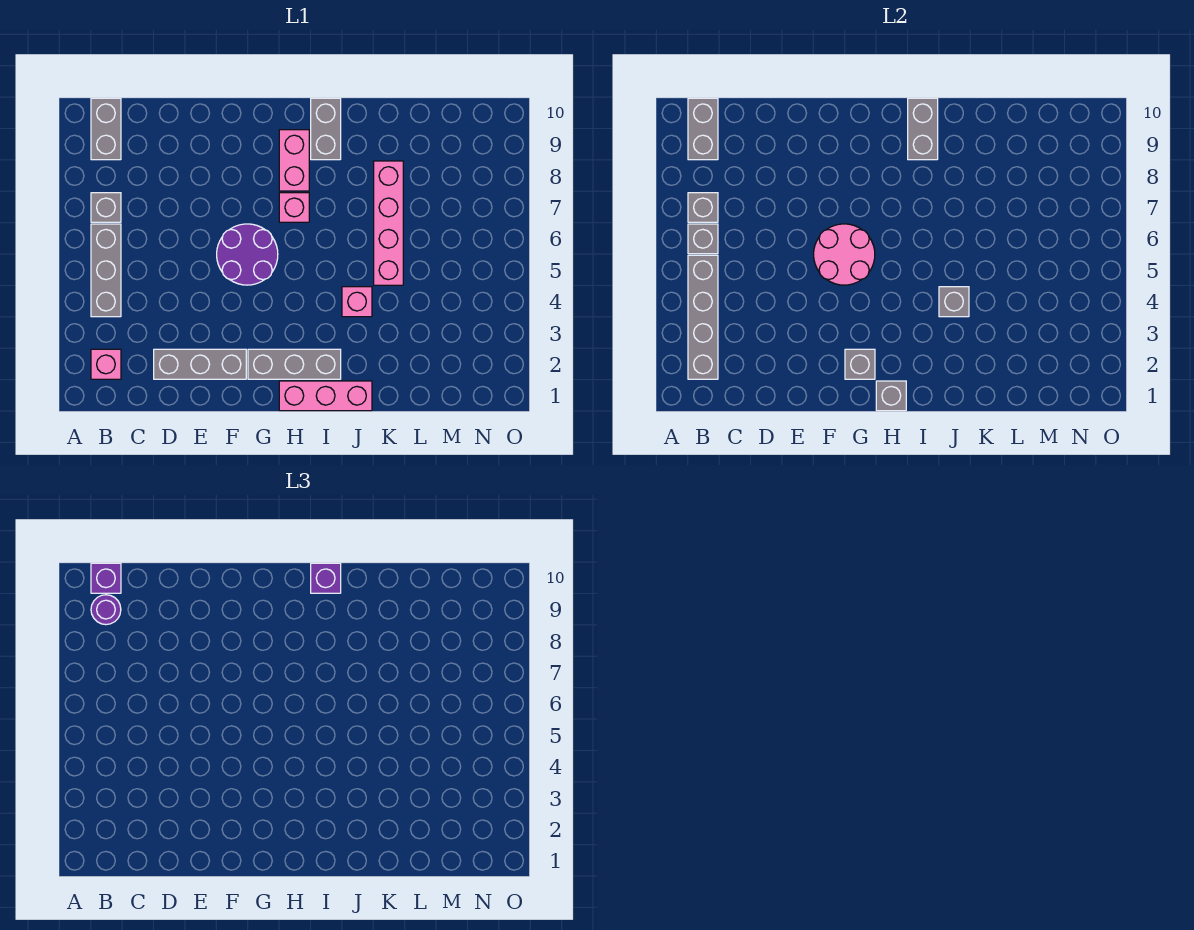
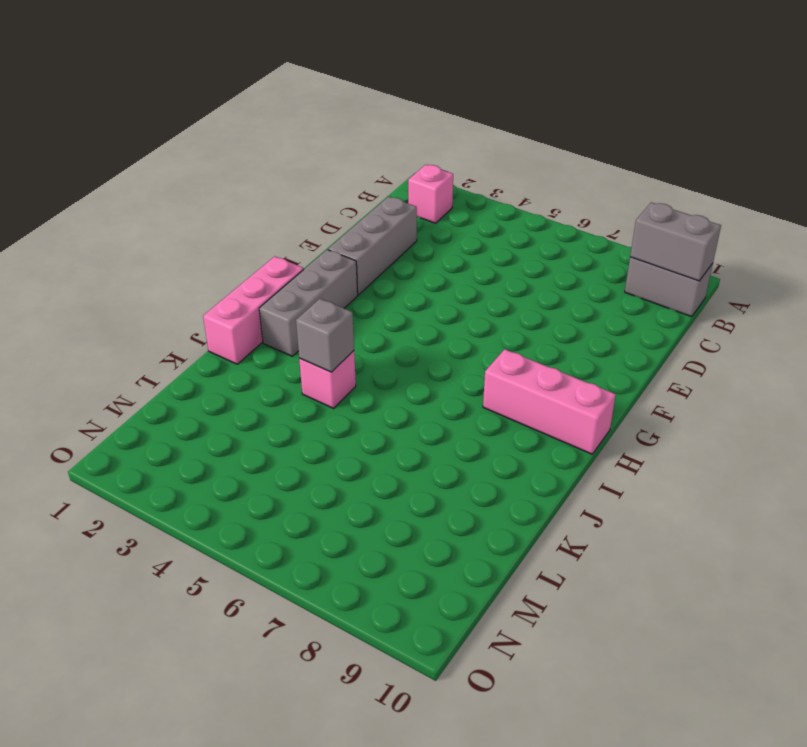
pink 1x3 brick [483,349,616,454] -> pink 1x2 brick [279,130,309,191]
none -> grey 1x3 brick [91,224,121,317]
none -> grey 1x1 brick [91,193,121,222]
none -> purple 2x2 round brick [217,224,278,285]

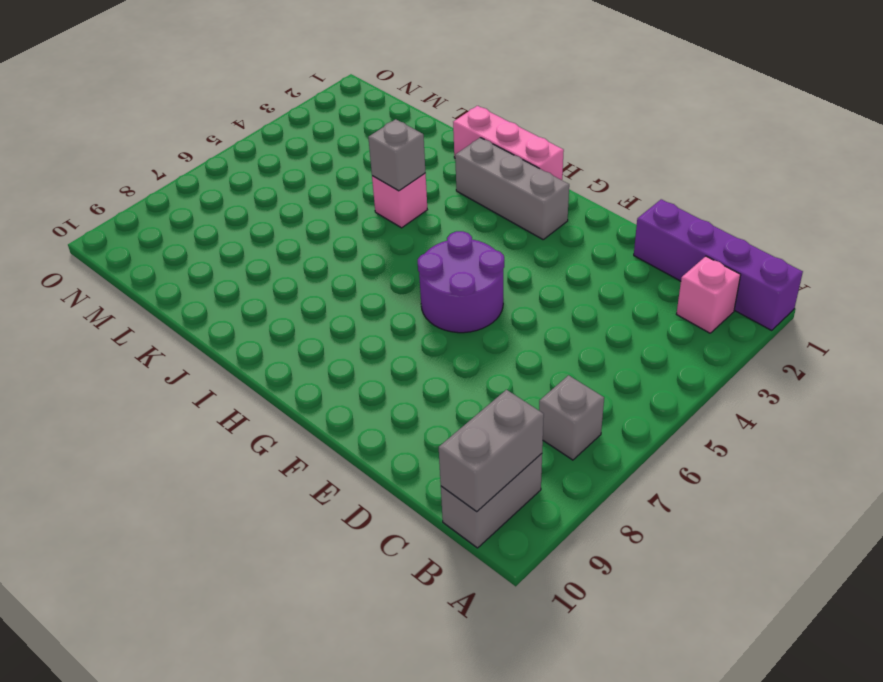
purple 1x4 brick [634,199,803,331] -> none
none -> grey 1x3 brick [91,224,121,317]
none -> grey 1x3 brick [154,349,246,379]
none -> pink 1x1 brick [279,193,309,222]

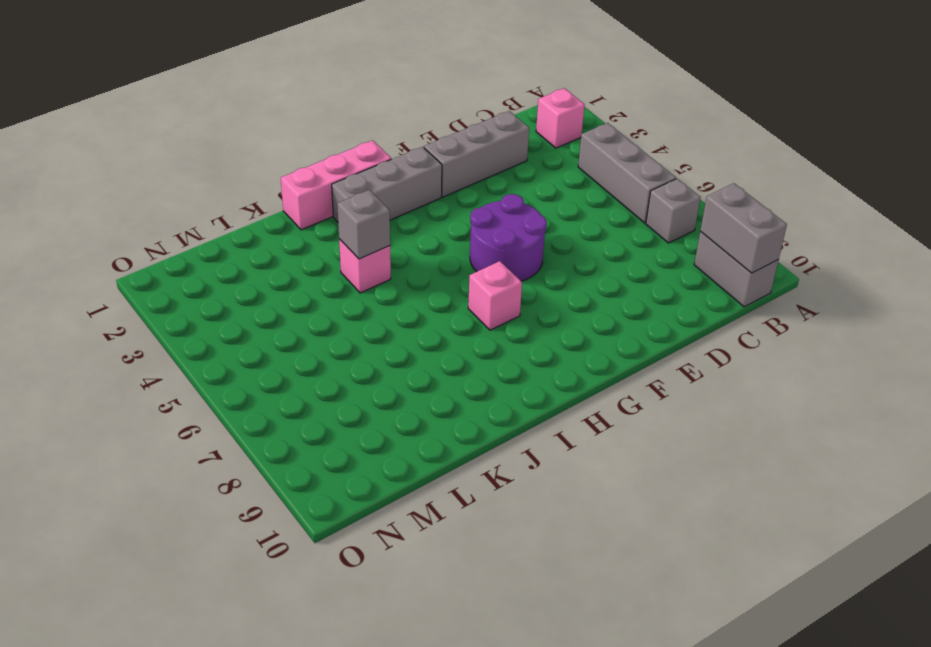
none -> pink 1x2 brick [279,130,309,191]
none -> grey 1x2 brick [311,98,341,160]
none -> pink 1x4 brick [374,161,403,285]

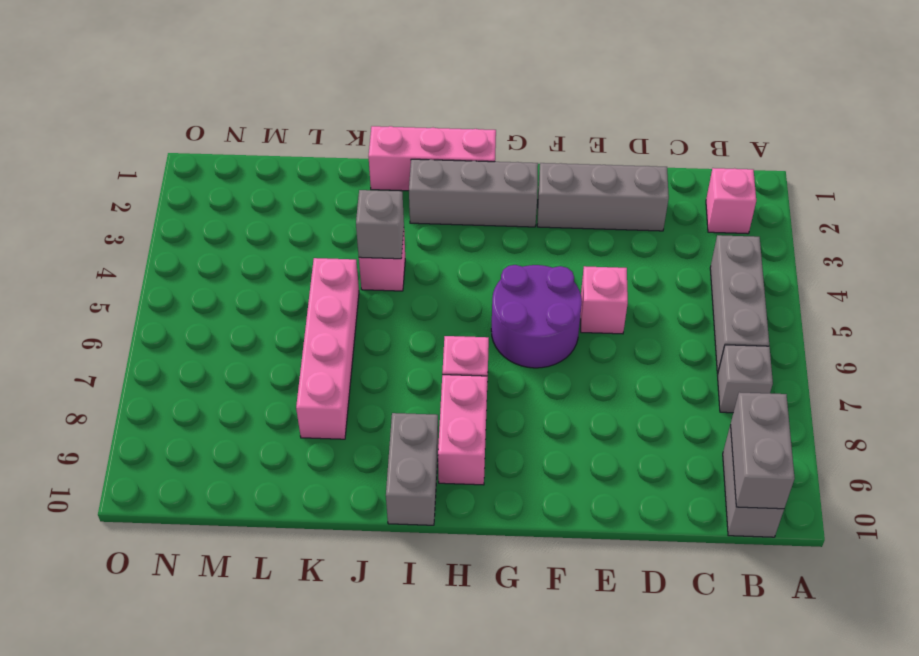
pink 1x1 brick [581,266,628,334] -> none
none -> grey 1x4 brick [688,255,718,379]
none -> grey 1x1 brick [688,224,718,254]
none -> grey 1x1 brick [688,193,718,222]

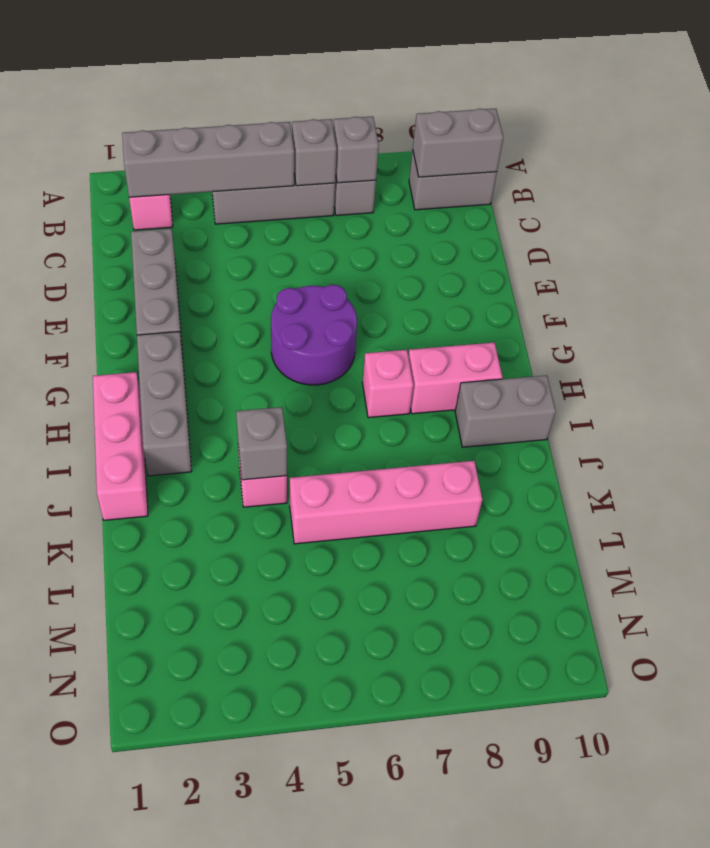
none -> pink 2x2 round brick [814,224,875,285]
none -> grey 1x1 brick [845,349,875,379]
none -> grey 1x1 brick [876,381,906,411]

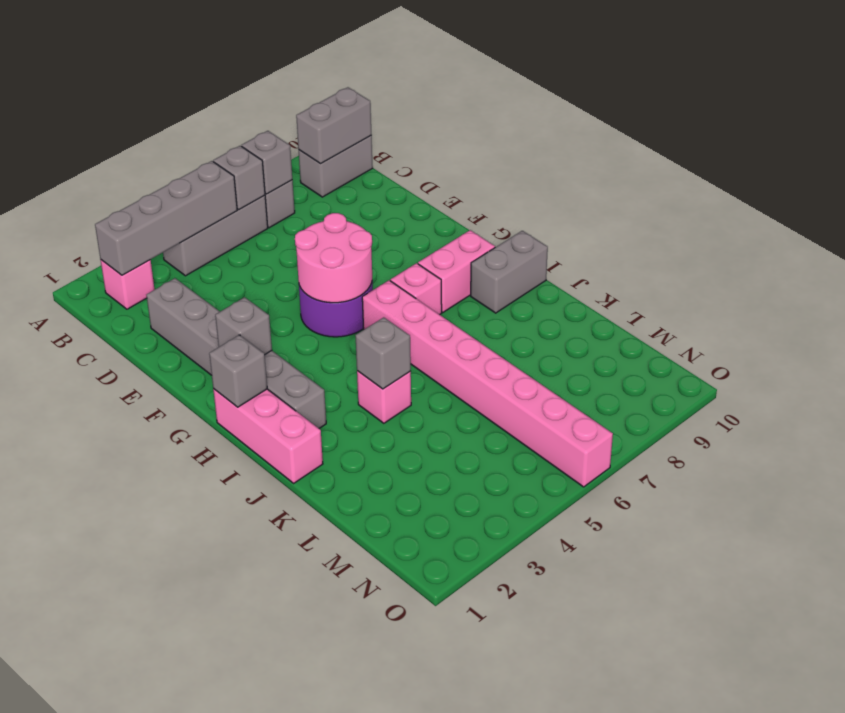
pink 1x8 brick [362,280,613,487] -> pink 1x4 brick [374,161,403,285]
none -> grey 1x2 brick [908,98,938,160]
none -> purple 1x1 round brick [91,595,121,625]
none -> purple 1x1 brick [91,563,121,593]

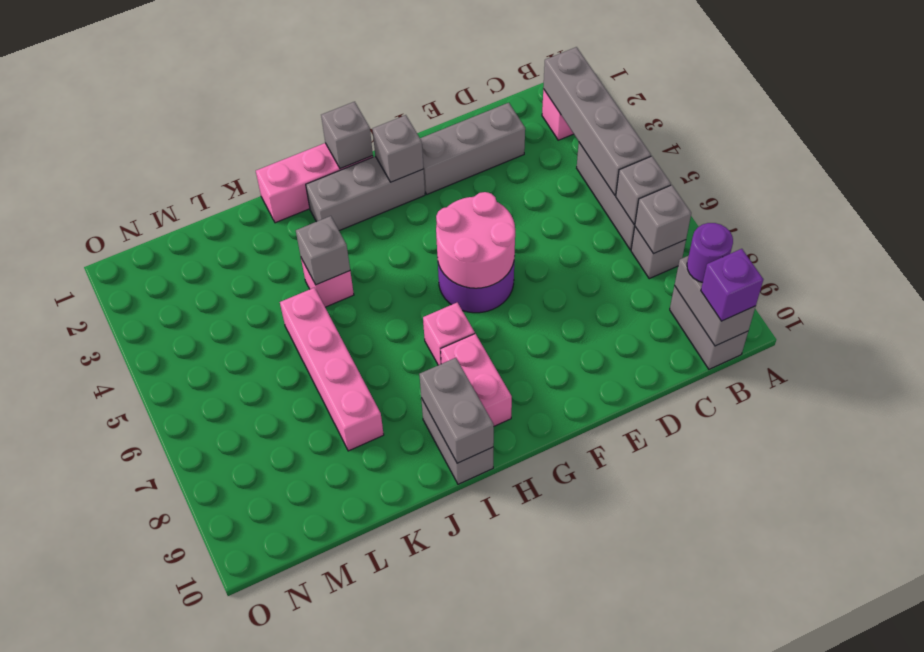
none -> purple 1x1 brick [311,563,341,593]

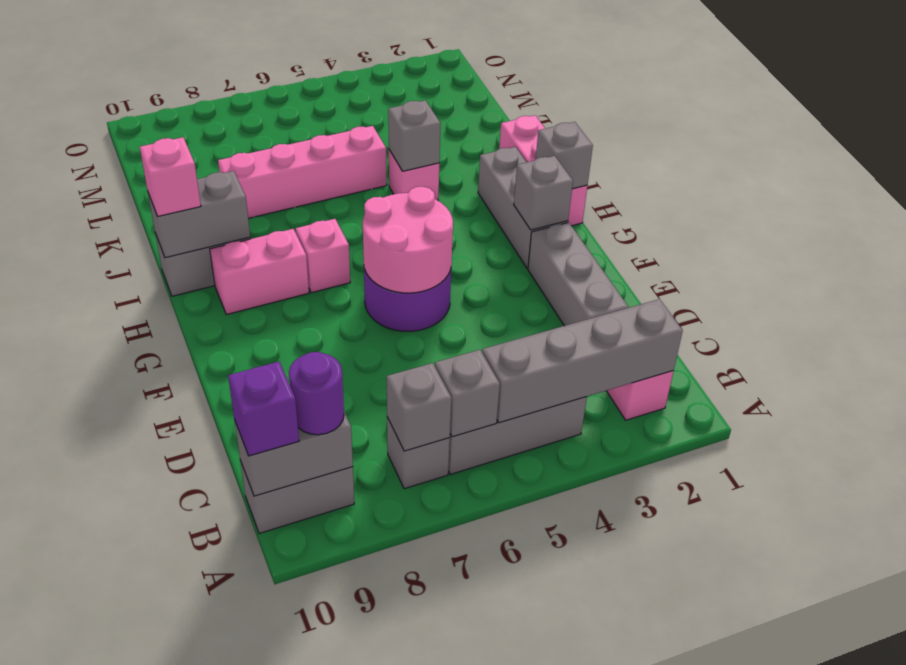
pink 1x1 brick [140,137,201,217] -> purple 1x1 brick [311,563,341,593]

